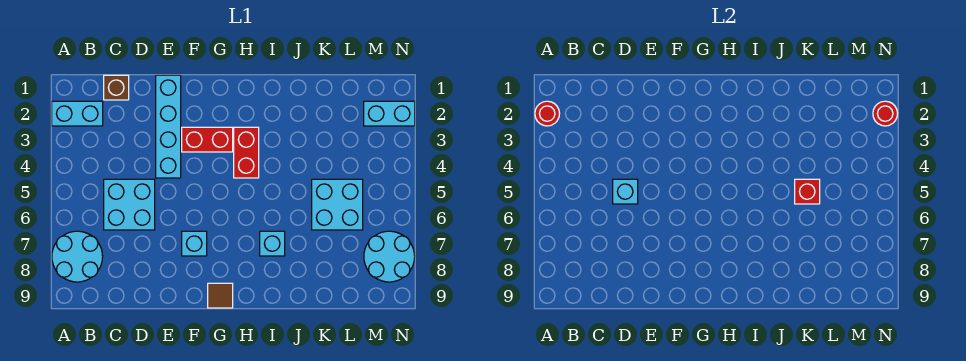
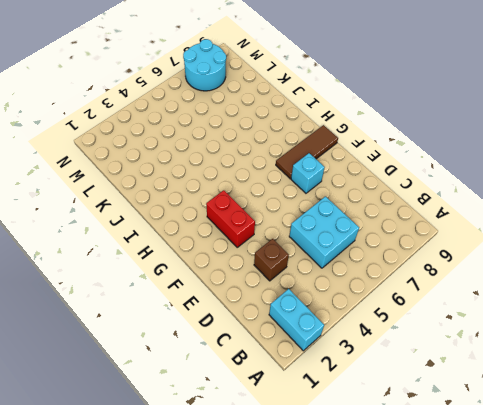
brown 1x1 brick [254,239,289,281] -> brown 1x1 brick moved to [104,75,129,100]
brown 1x3 tile [276,125,338,179] -> brown 1x1 tile [208,283,233,308]
none -> cyan 2x2 round brick [52,231,103,282]
none -> cyan 1x4 brick [156,75,181,178]
none -> red 1x2 brick [234,127,259,178]

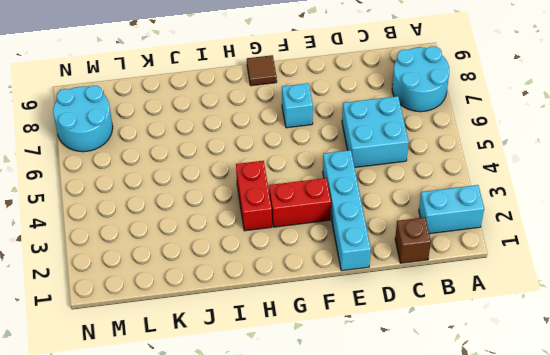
none -> cyan 1x1 brick [260,231,285,256]
none -> cyan 2x2 brick [312,179,363,230]
none -> cyan 1x2 brick [364,101,415,126]

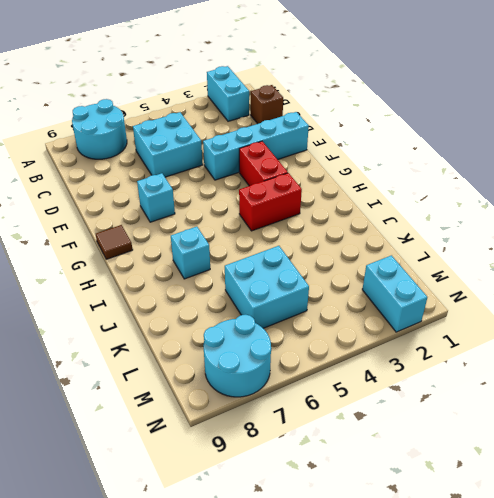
none -> red 1x1 round brick [535,101,560,126]
none -> cyan 1x1 brick [613,179,638,204]
none -> red 1x1 brick [795,179,820,204]

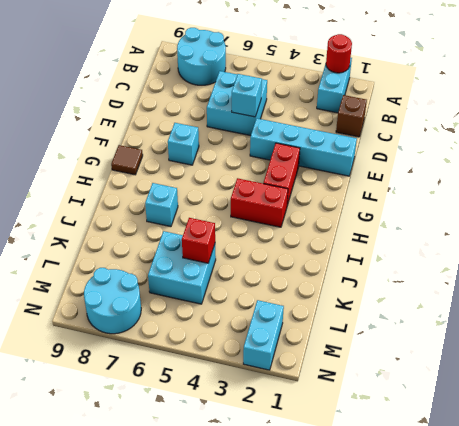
none -> red 1x1 round brick [873,101,898,126]

